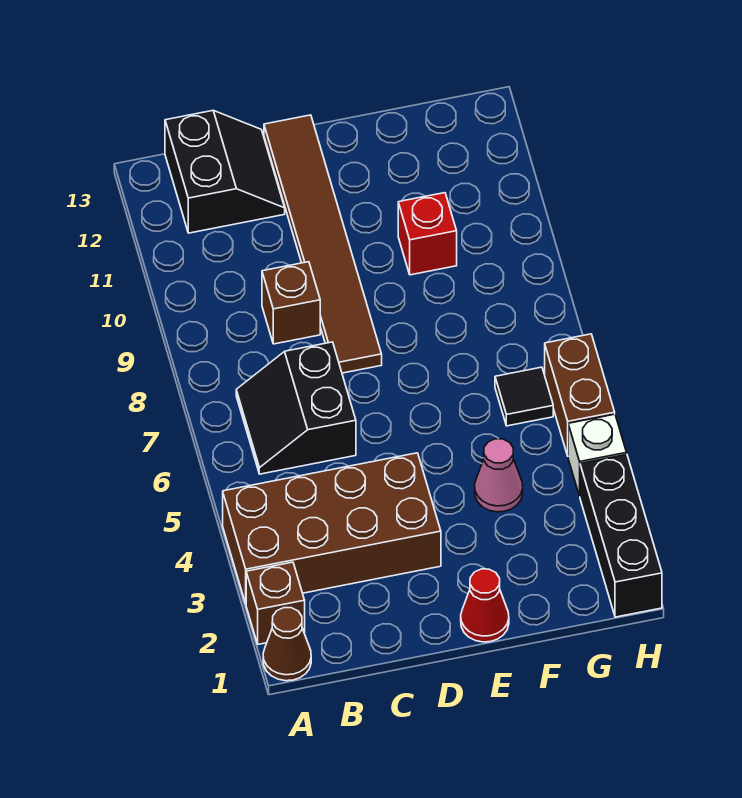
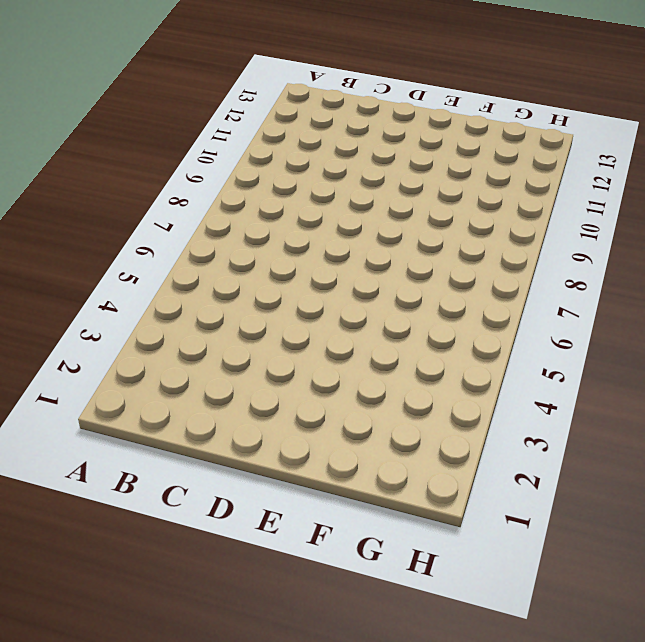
none -> brown 1x1 cone [263,608,311,681]
none -> brown 1x1 brick [246,562,305,644]
none -> brown 2x4 brick [223,453,441,603]

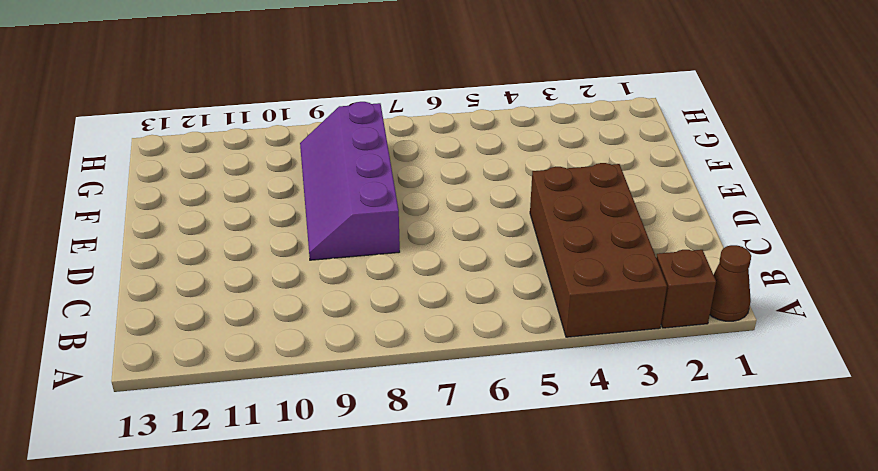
purple 2x4 slope [300,102,400,260] -> brown 1x6 tile [264,115,382,373]
none -> black 2x2 slope [236,342,356,474]
none -> black 2x2 slope [165,111,285,233]
none -> brown 1x1 brick [262,262,320,344]

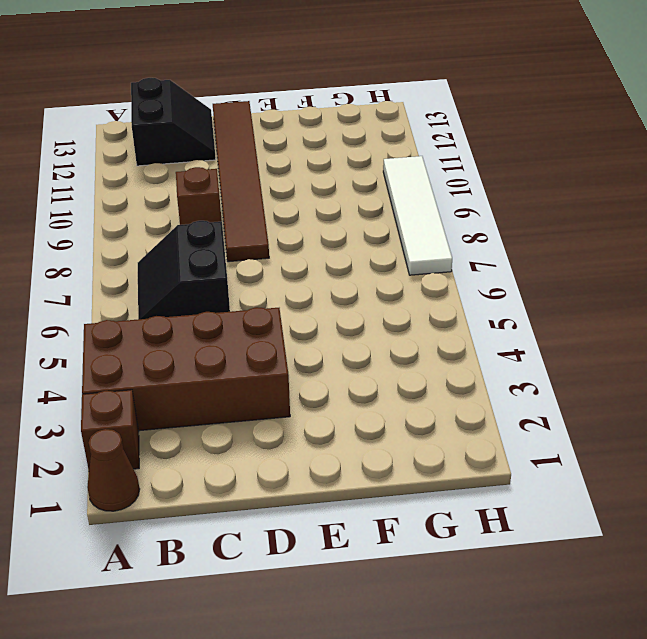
white 1x4 tile [383,156,452,275] -> none
none -> red 1x1 cone [461,569,509,642]
none -> pink 1x1 cone [475,439,523,512]
none -> red 1x1 brick [398,193,457,275]

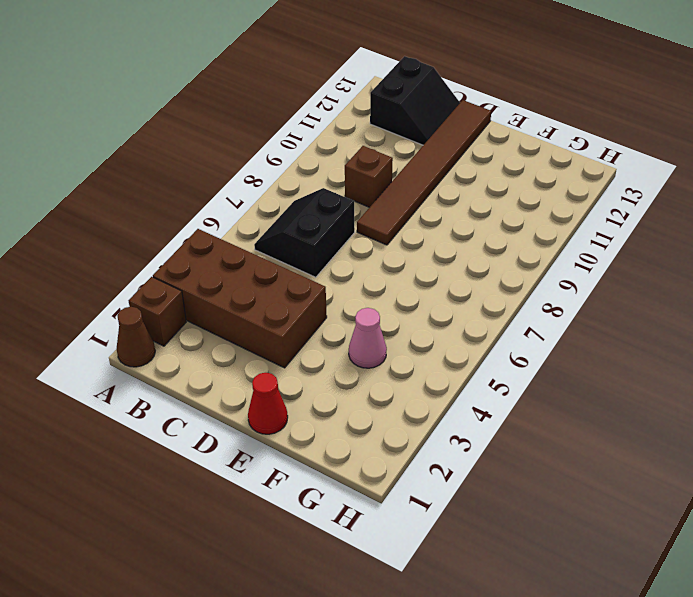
none -> red 1x1 brick [398,193,457,275]
none -> black 1x1 tile [495,367,553,426]
none -> black 1x3 brick [580,455,662,617]

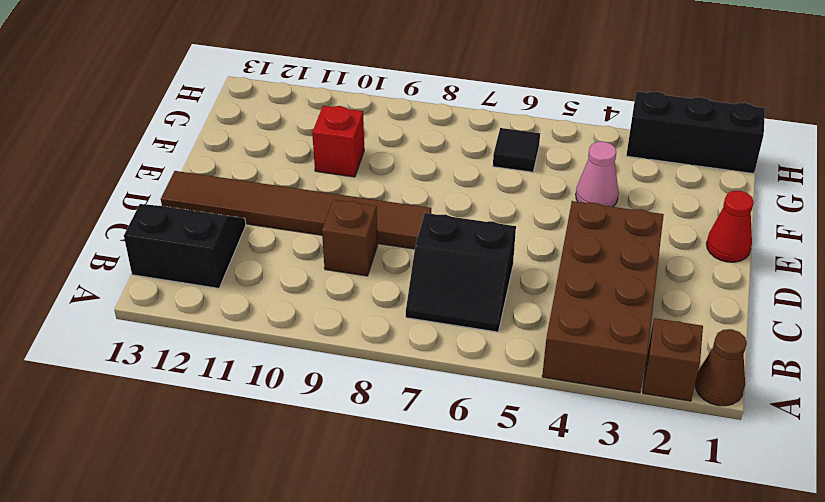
none -> white 1x1 brick [568,414,627,496]
none -> brown 1x2 brick [545,334,615,456]

